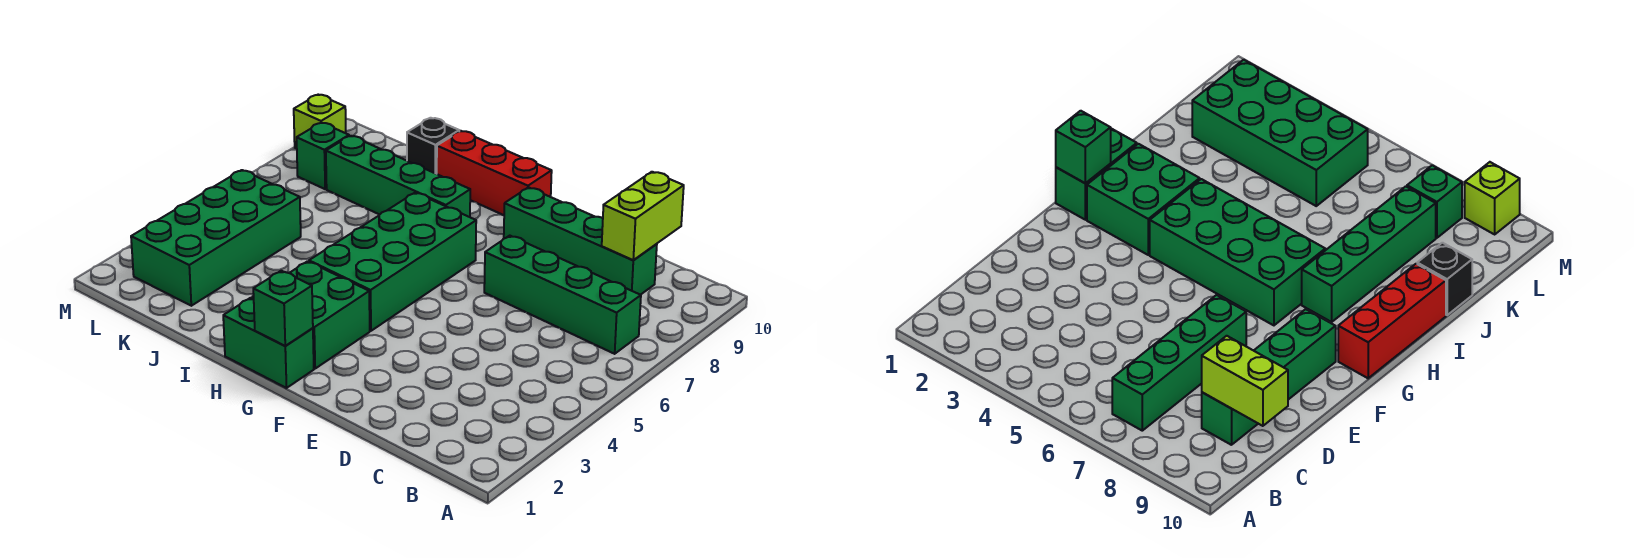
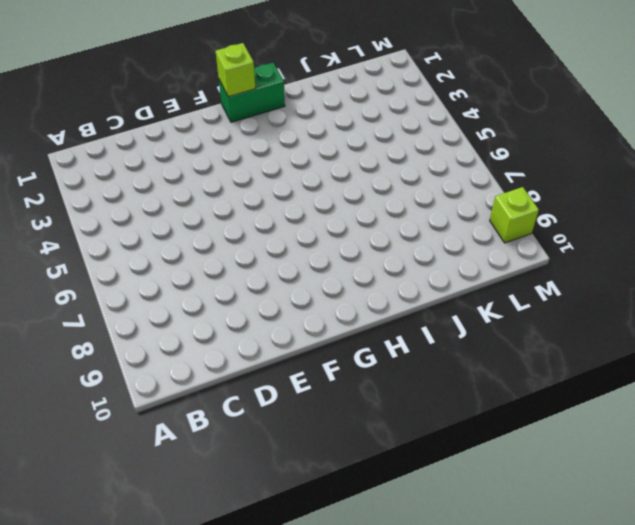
lime 1x1 brick [216,43,256,97] -> green 1x1 brick [253,271,313,346]
none -> green 1x4 brick [484,236,641,354]
none -> green 1x4 brick [504,187,657,295]
none -> green 2x2 brick [252,261,370,368]

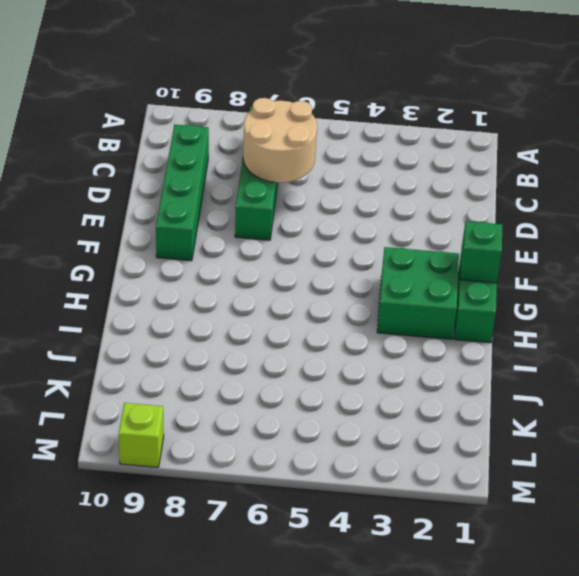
tan 2x2 round brick [243,98,317,183] -> none
none -> green 2x4 brick [309,193,476,331]
none -> red 1x3 brick [437,131,552,215]
none -> green 1x4 brick [326,136,470,217]

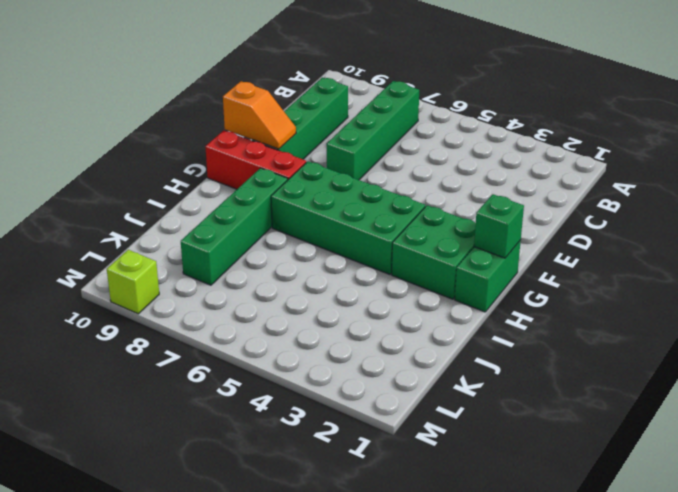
orange 1x2 slope [223,81,296,149] -> none
red 1x3 brick [205,130,306,189] -> red 1x3 brick turned to [437,131,552,215]
none -> black 1x1 brick [407,118,459,174]
none -> green 2x4 brick [131,170,301,306]
none -> green 1x1 brick [297,123,349,189]

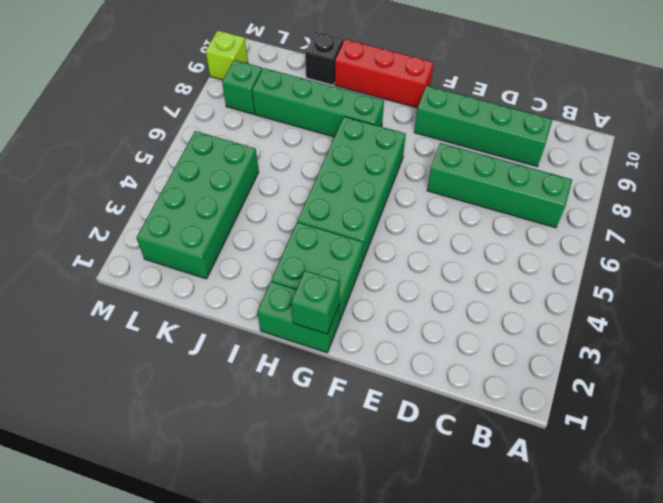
none -> lime 1x2 brick [602,172,684,260]

